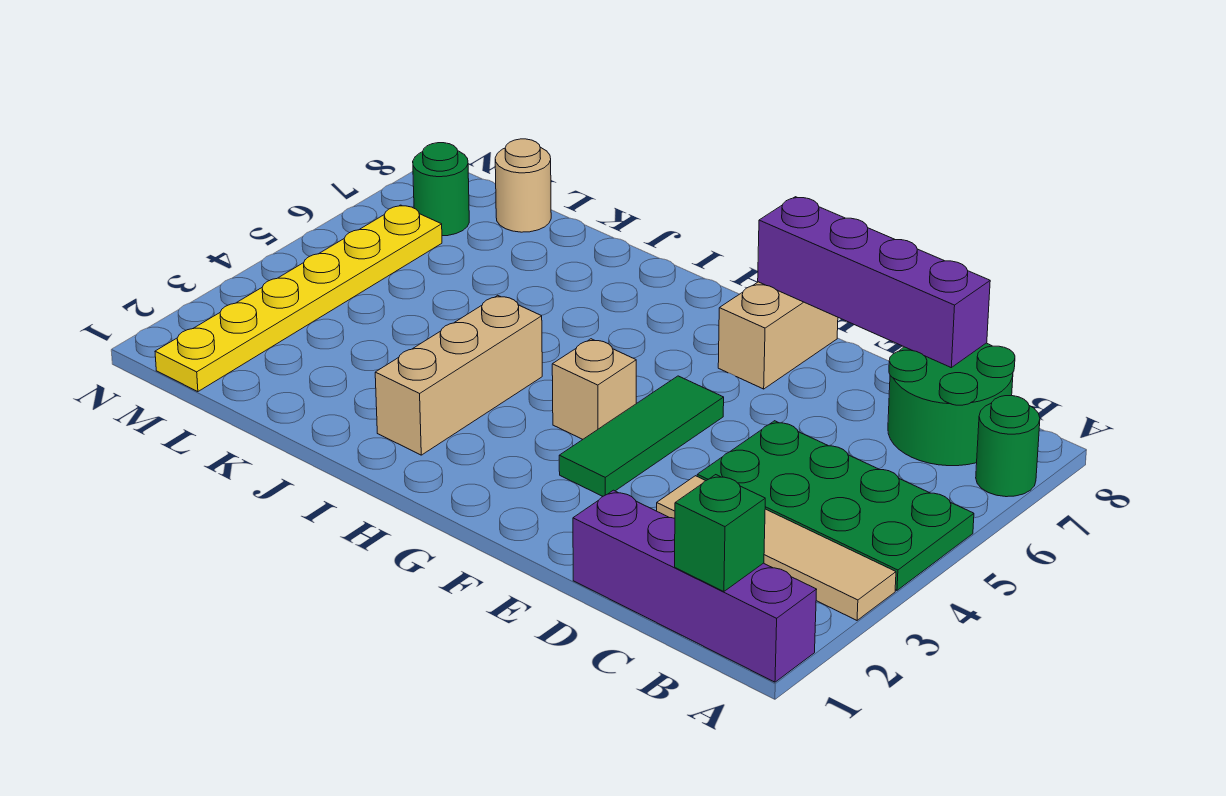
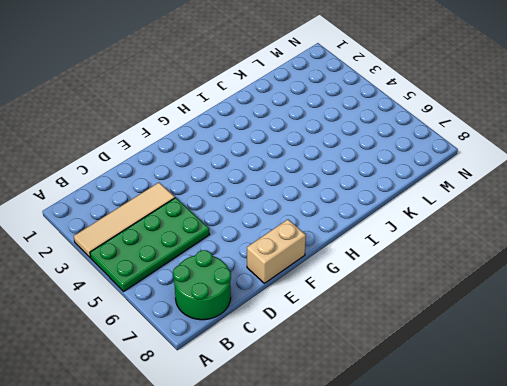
tan 1x2 brick [247,219,306,283] -> tan 1x2 brick turned to [718,282,838,389]
none -> purple 1x4 brick [573,490,817,682]
none -> green 1x1 round brick [976,396,1040,497]
none -> green 1x3 tile [559,376,724,496]

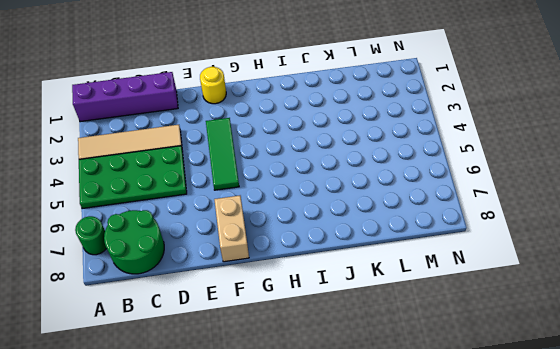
yellow 1x1 round brick [200,67,226,104] -> none
none -> tan 1x1 brick [552,339,636,439]
none -> tan 1x3 brick [375,295,542,455]
none -> tan 1x1 round brick [495,139,551,232]

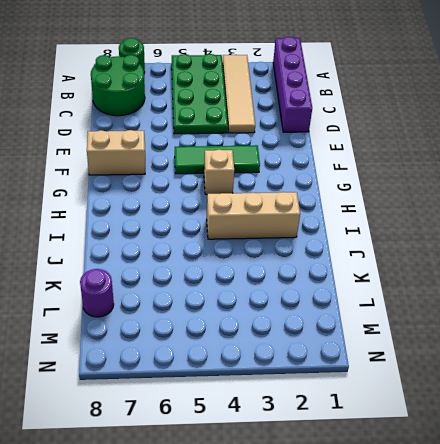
purple 1x1 round brick [80,269,114,317] -> tan 1x1 round brick [495,139,551,232]
none -> yellow 1x6 plate [155,205,442,392]
none -> green 1x1 round brick [413,143,469,236]
none -> green 1x1 brick [675,475,765,592]

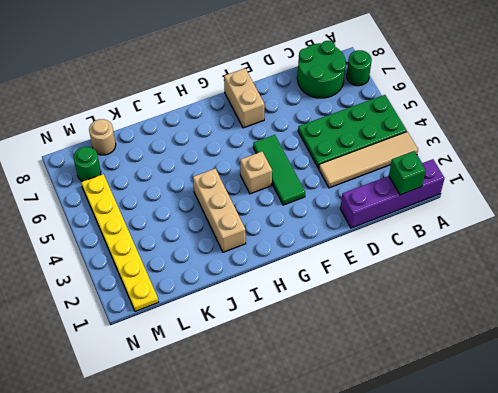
none -> purple 1x4 brick [758,197,990,368]

